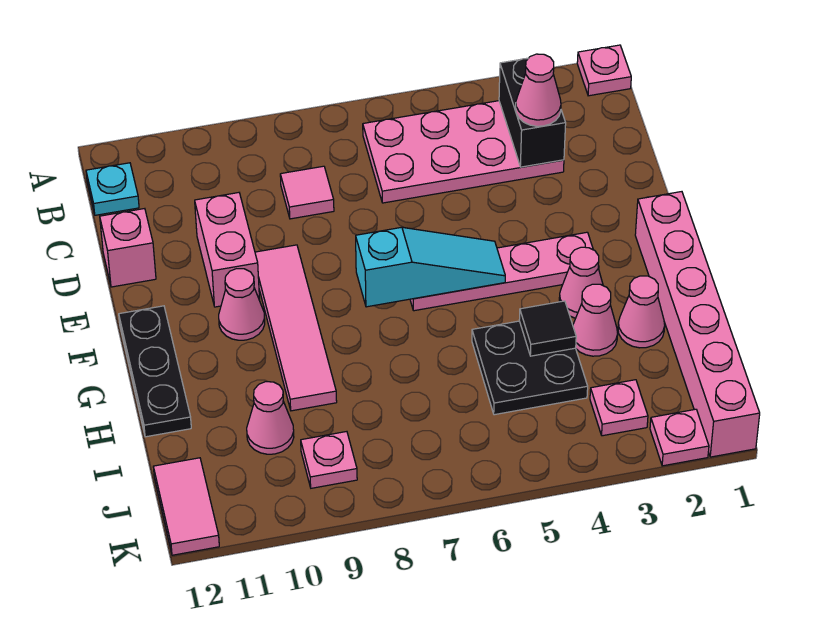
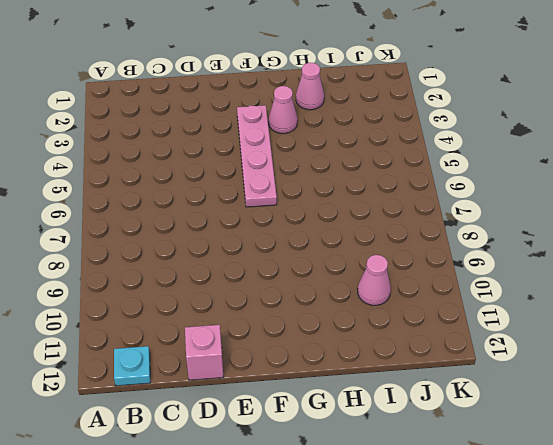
none -> pink 1x1 plate [577,45,631,96]
none -> pink 2x4 plate [363,101,564,203]
none -> pink 1x1 tile [280,166,334,219]

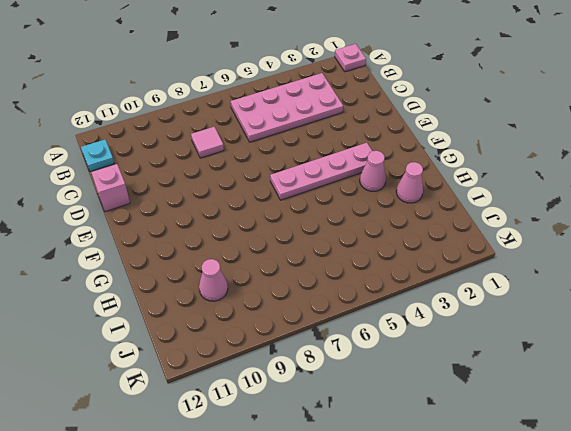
none -> pink 1x2 brick [195,193,260,307]
none -> pink 1x4 tile [255,245,337,411]
none -> pink 1x6 brick [635,192,760,457]

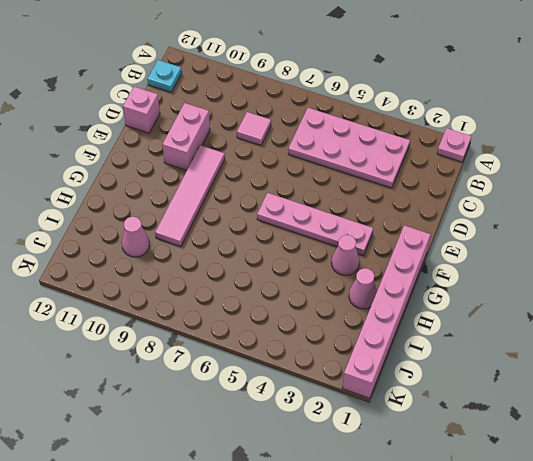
none -> pink 1x1 cone [219,269,265,340]
none -> black 1x3 plate [119,306,191,437]
none -> pink 1x1 cone [573,284,618,356]

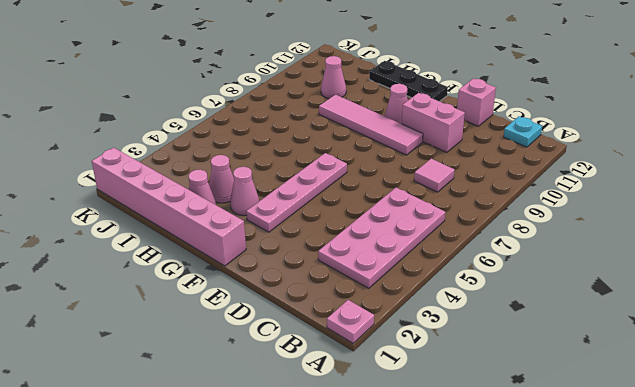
none -> black 2x2 plate [472,321,588,415]
none -> pink 1x1 plate [590,380,648,436]
none -> pink 1x1 plate [301,432,357,488]

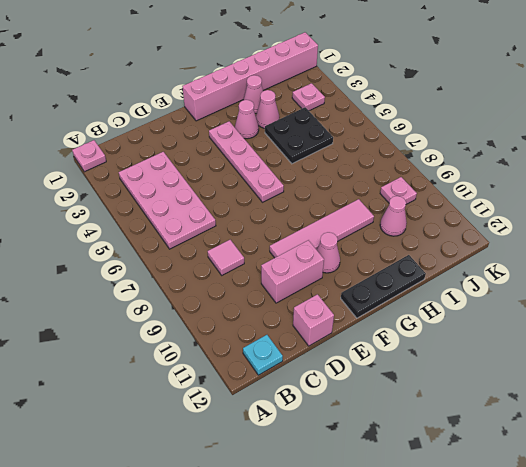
none -> pink 1x2 tile [153,458,219,555]
none -> pink 1x1 plate [650,409,709,466]
none -> black 1x2 brick [499,58,566,167]

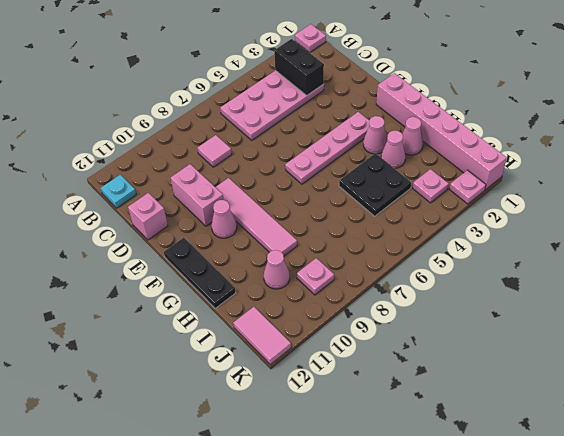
none -> cyan 1x3 slope [356,227,505,307]
none -> black 1x1 tile [519,301,576,356]
none -> pink 1x1 cone [516,54,561,126]

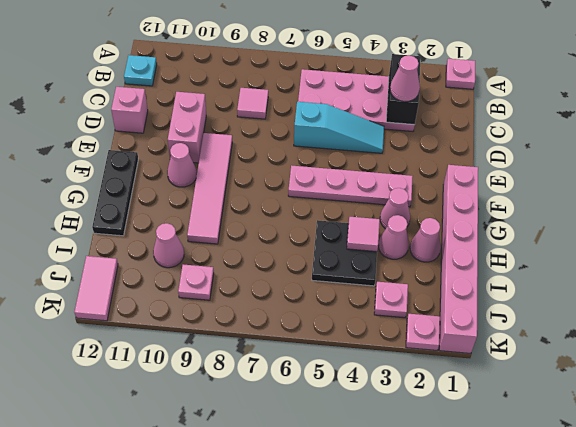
cyan 1x3 slope [294,102,384,153] -> cyan 1x3 slope moved to [356,227,505,307]
pink 1x1 tile [347,217,380,252] -> black 1x1 tile [519,301,576,356]

